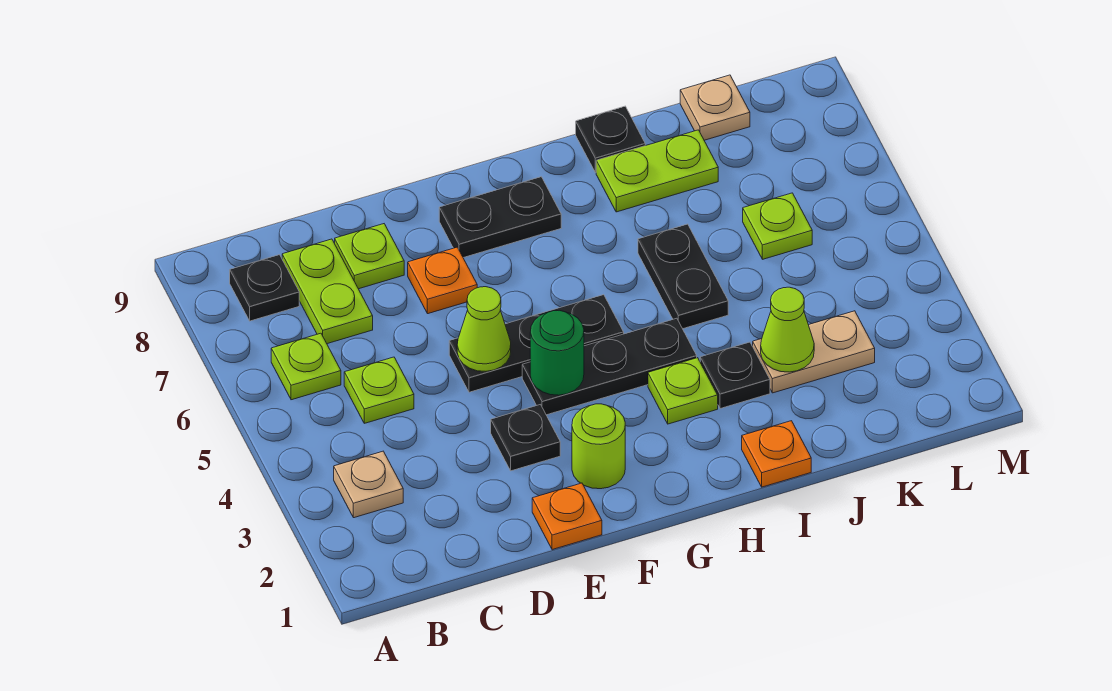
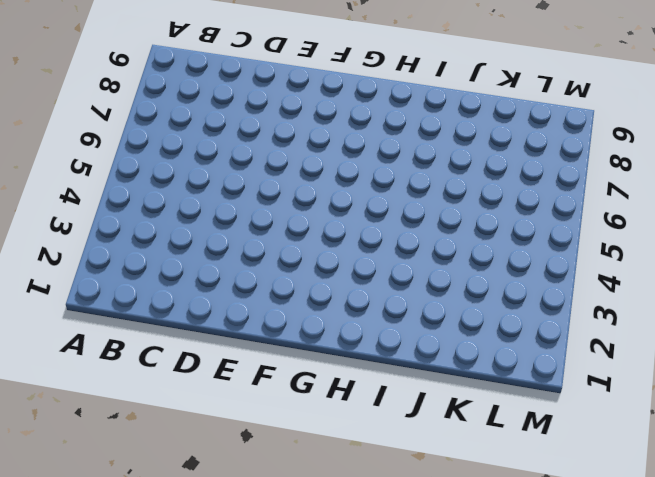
none -> tan 1x1 plate [334,451,403,518]
none -> lime 1x1 plate [271,333,341,400]
none -> black 1x1 plate [230,255,299,321]

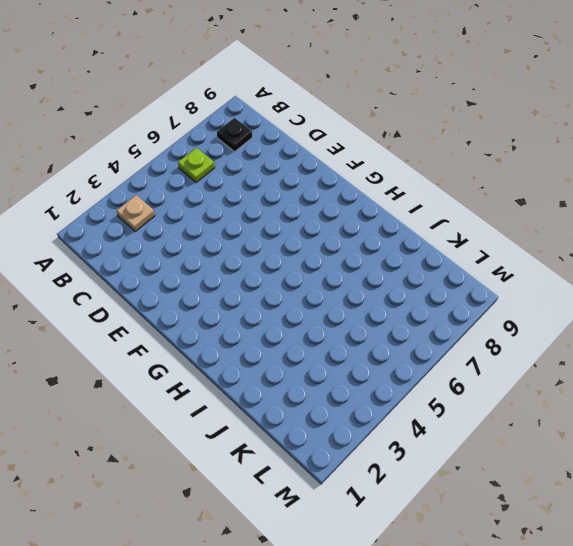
none -> lime 1x1 plate [344,357,414,423]
none -> lime 1x2 plate [282,239,373,344]
none -> lime 1x1 plate [335,224,404,289]

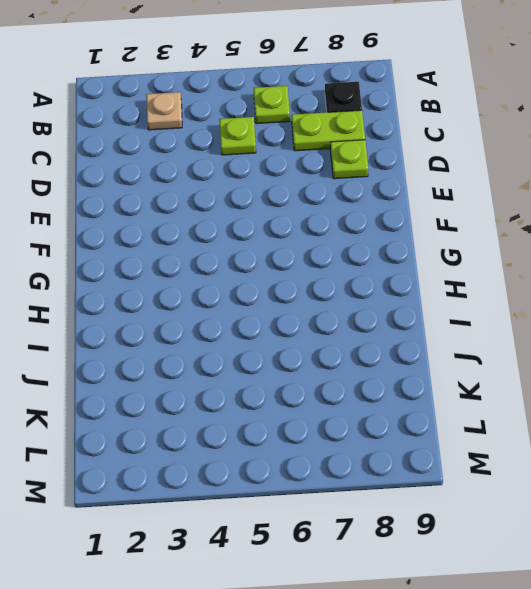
none -> orange 1x1 plate [532,483,602,550]
none -> black 1x1 plate [491,405,560,471]
none -> black 1x3 plate [449,295,624,392]

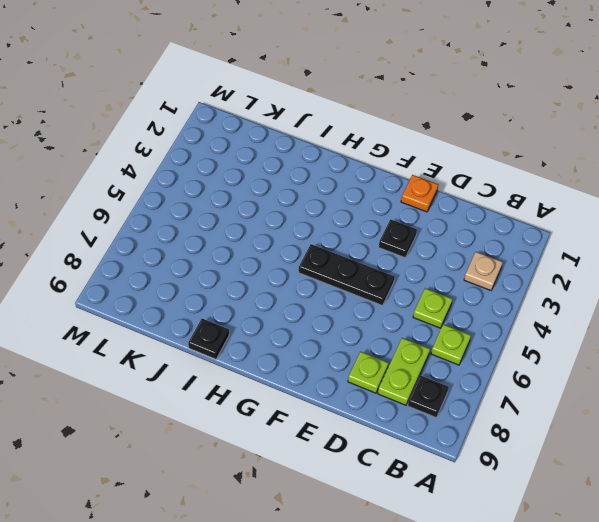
none -> orange 1x1 plate [408,247,477,314]
none -> lime 1x1 round brick [572,404,625,489]
none -> black 1x3 plate [522,318,697,415]

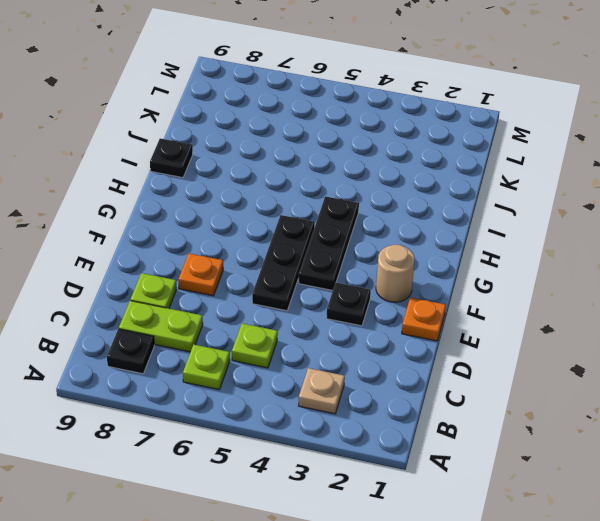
tan 1x1 round brick [376,245,415,302] -> lime 1x1 round brick [572,404,625,489]
none -> black 1x2 plate [439,177,561,258]
none -> lime 1x1 plate [648,358,718,424]
none -> orange 1x1 plate [742,421,811,487]

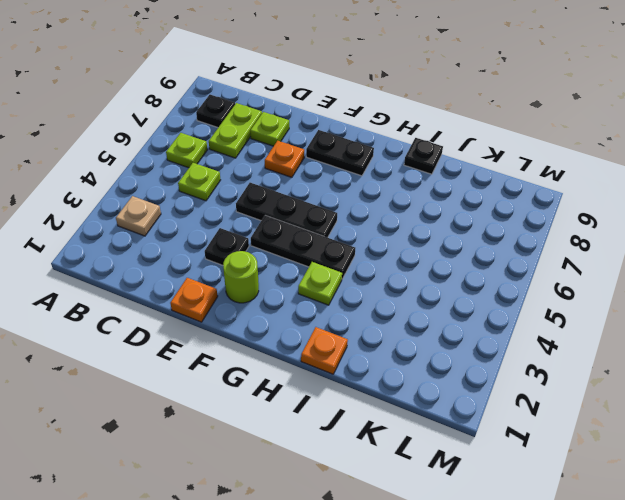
none -> black 1x1 plate [700,342,770,409]
none -> black 1x2 plate [638,224,728,329]
none -> lime 1x2 plate [596,130,718,212]

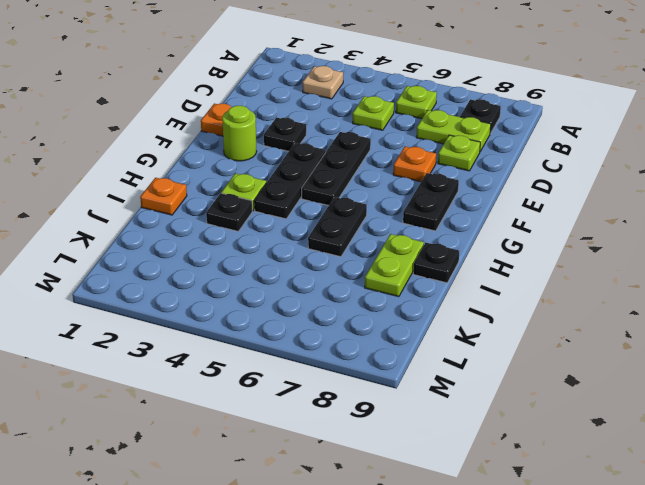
black 1x2 plate [308,197,367,257] -> black 1x2 plate turned to [638,224,728,329]
none -> tan 1x2 plate [753,311,875,393]
none -> lime 1x1 plate [743,193,812,259]
none -> tan 1x1 plate [680,75,750,140]

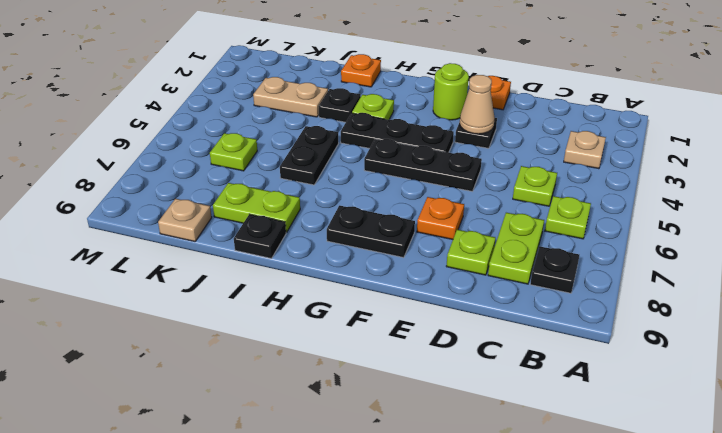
tan 1x1 cone [460,75,495,134] -> none
none -> lime 1x1 cone [457,287,511,371]
none -> green 1x1 round brick [530,310,584,395]
none -> lime 1x1 cone [761,287,814,372]

